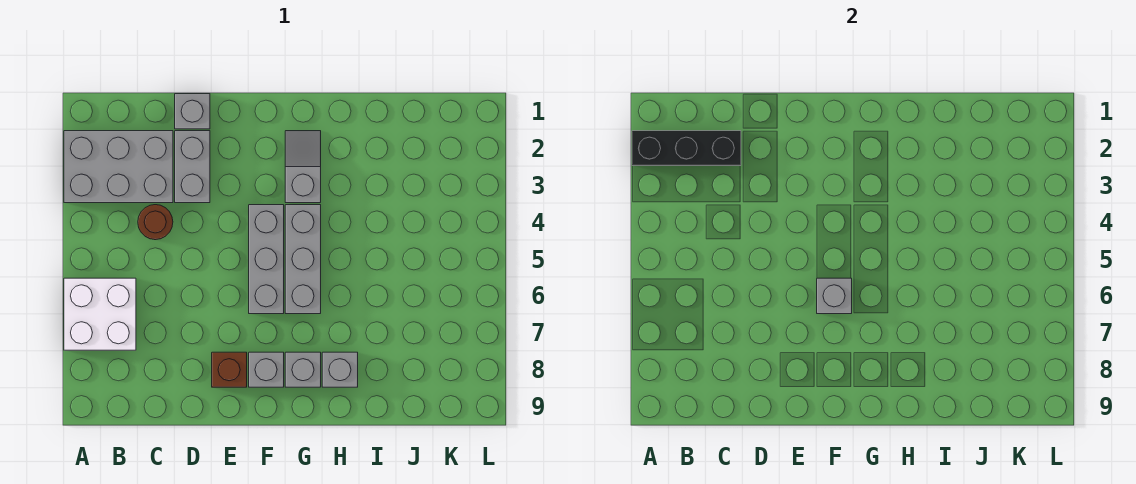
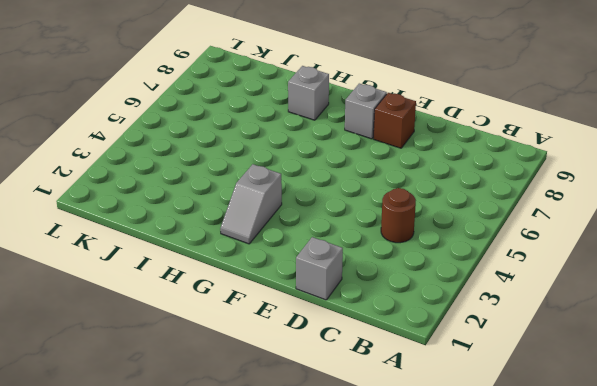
none -> grey 2x3 brick [64,131,173,203]
none -> white 2x2 brick [64,278,136,350]
none -> grey 1x2 brick [175,131,210,203]

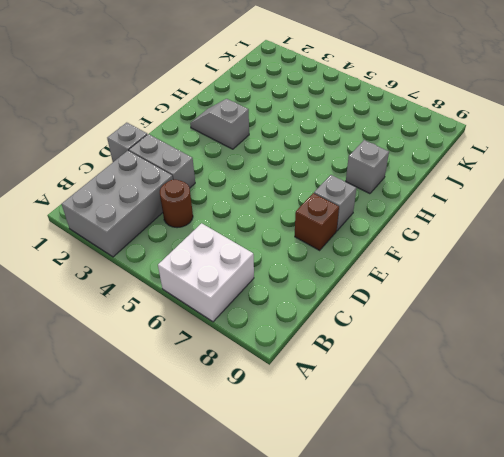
none -> grey 1x3 brick [249,205,284,314]
none -> grey 1x3 brick [285,205,321,314]
none -> grey 1x1 brick [285,352,321,387]

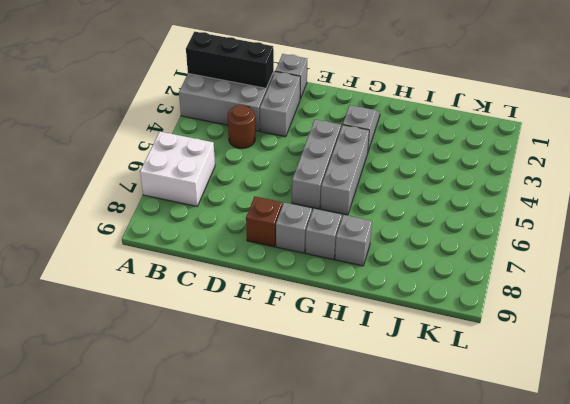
none -> grey 1x1 brick [817,278,852,314]

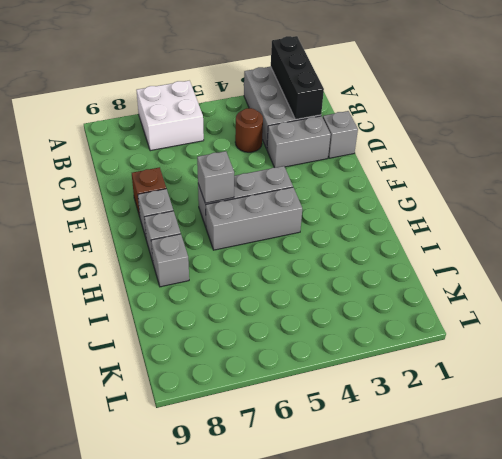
none -> grey 1x2 slope [285,131,321,203]

